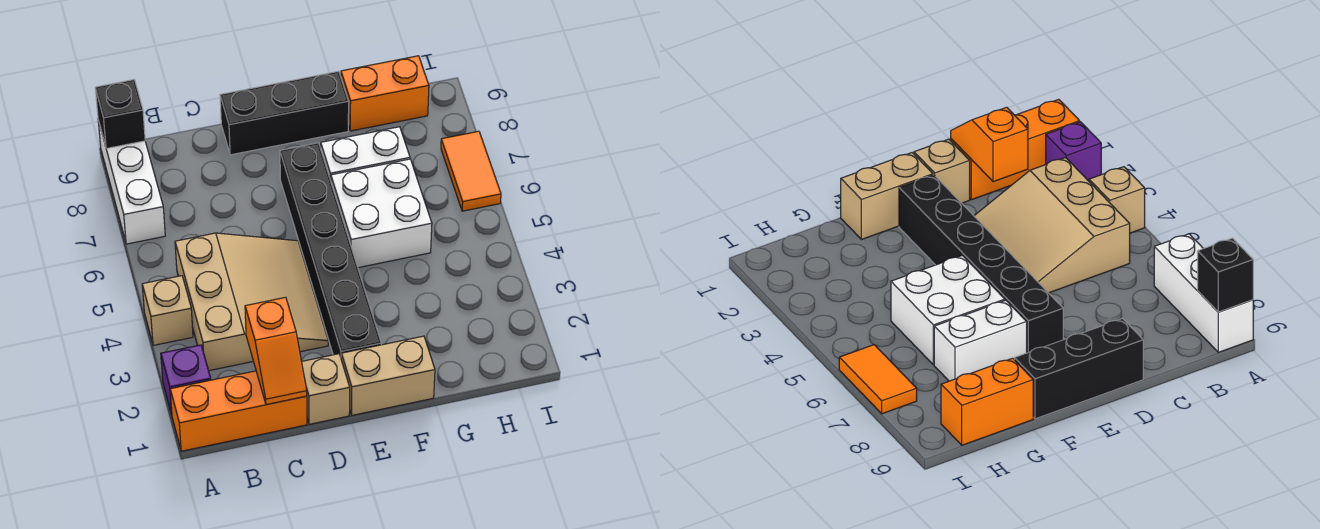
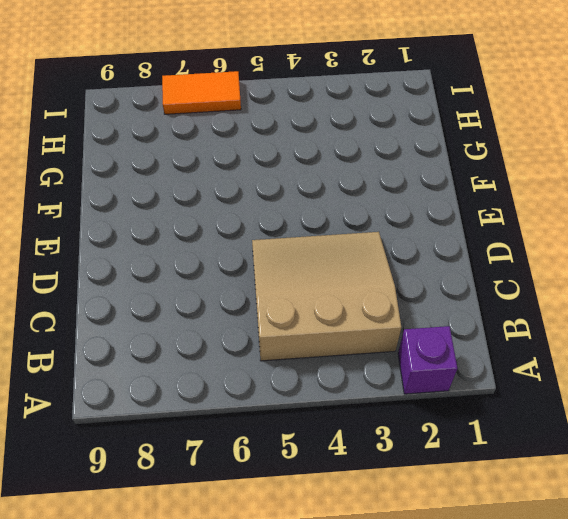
none -> orange 1x3 brick [170,371,307,451]
none -> tan 1x1 brick [142,276,193,345]
none -> white 1x3 brick [98,120,165,244]

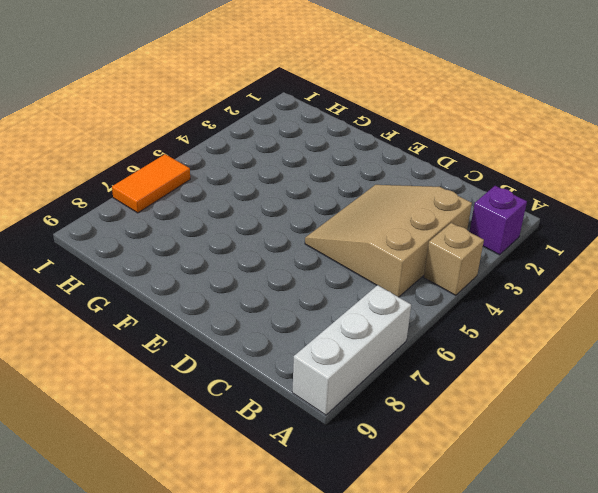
none -> orange 1x3 brick [170,371,307,451]
none -> tan 1x1 brick [302,354,350,424]
none -> black 1x3 brick [220,71,349,155]

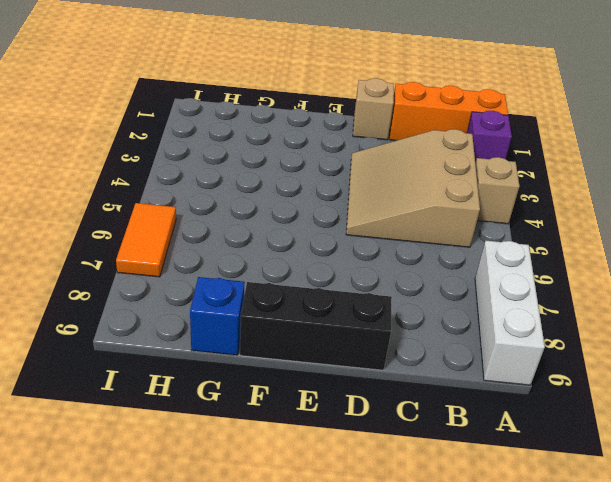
blue 1x1 brick [190,277,245,355] -> orange 1x2 brick [341,56,429,131]
none -> tan 1x2 brick [341,336,435,415]
none -> black 1x6 brick [280,143,381,357]
none -> white 2x2 brick [331,159,432,268]

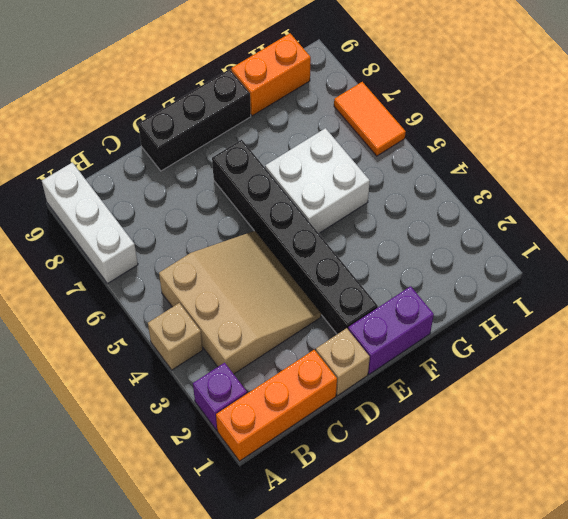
purple 1x2 brick [348,286,434,374] -> tan 1x2 brick [341,336,435,415]
none -> white 1x2 brick [321,127,410,180]
none -> black 1x1 brick [95,80,145,149]
none -> orange 1x2 slope [245,297,307,405]

